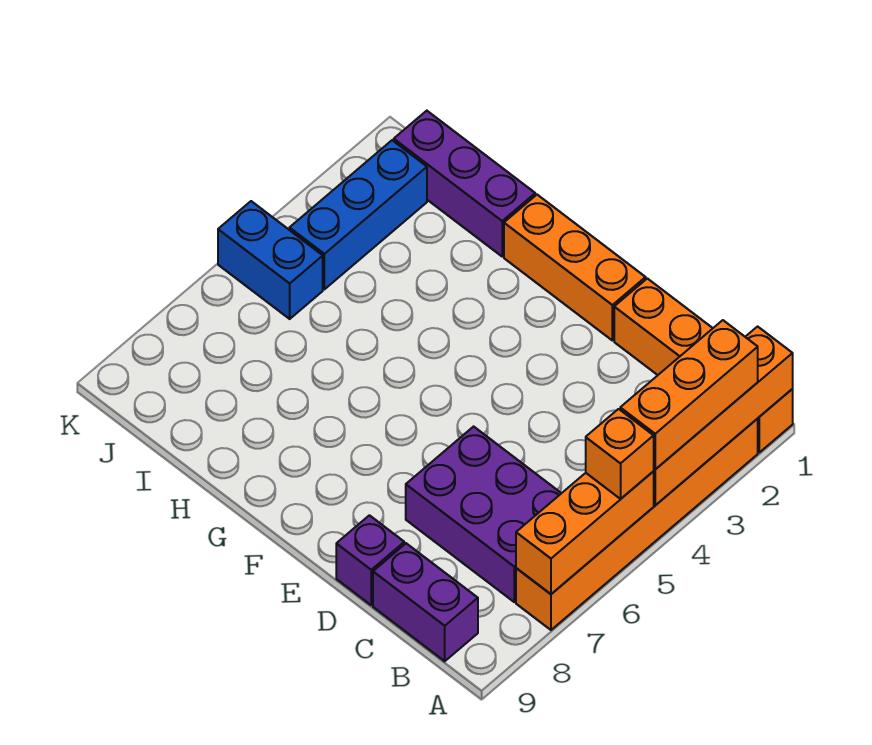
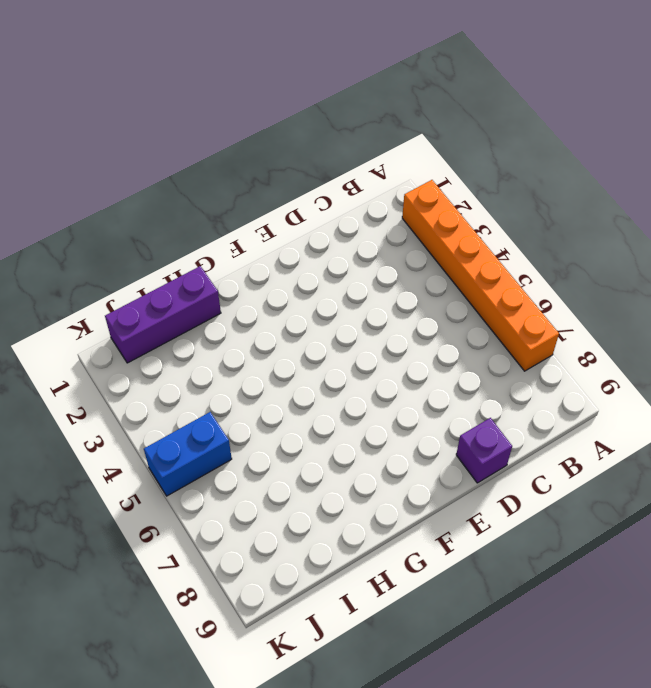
none -> orange 1x4 brick [614,278,793,452]
none -> purple 2x3 brick [406,427,561,602]
none -> purple 1x2 brick [373,543,478,661]

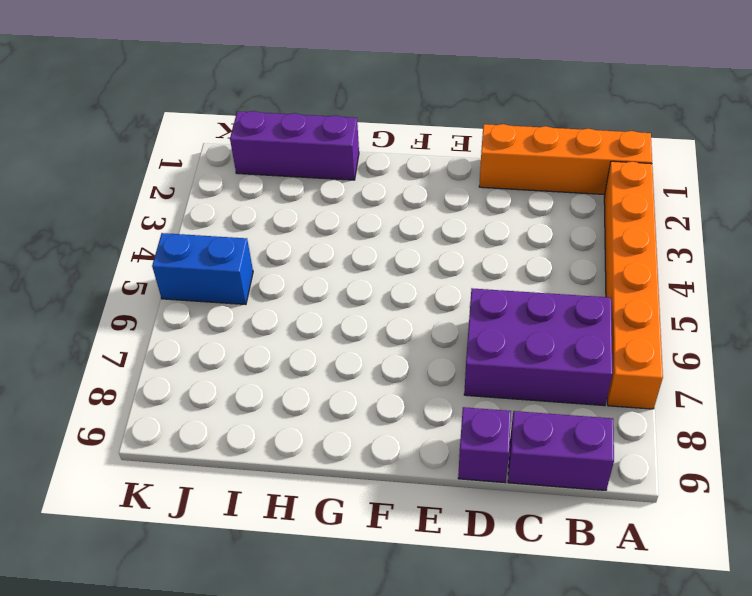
none -> orange 1x3 brick [504,195,646,340]
none -> blue 1x3 brick [289,140,427,289]
none -> orange 1x4 brick [653,327,793,505]

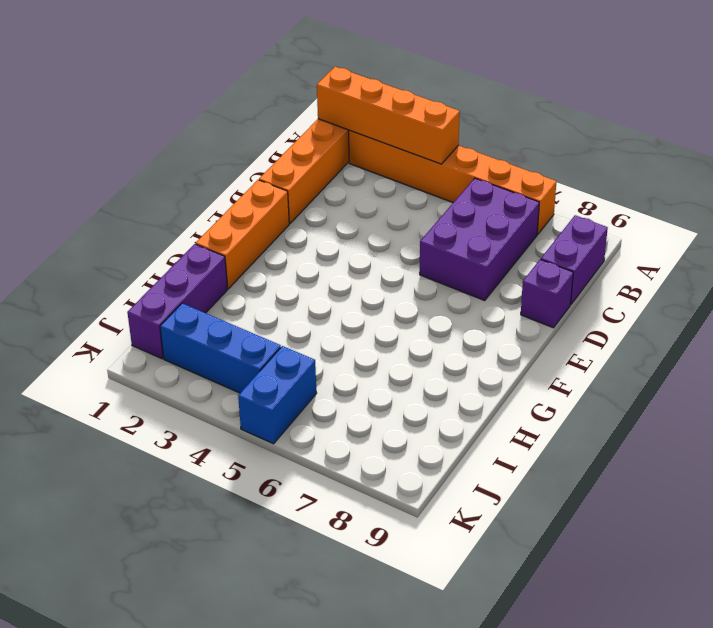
none -> orange 1x3 brick [516,472,654,594]
none -> orange 1x3 brick [620,320,758,469]
none -> orange 1x1 brick [586,409,654,499]

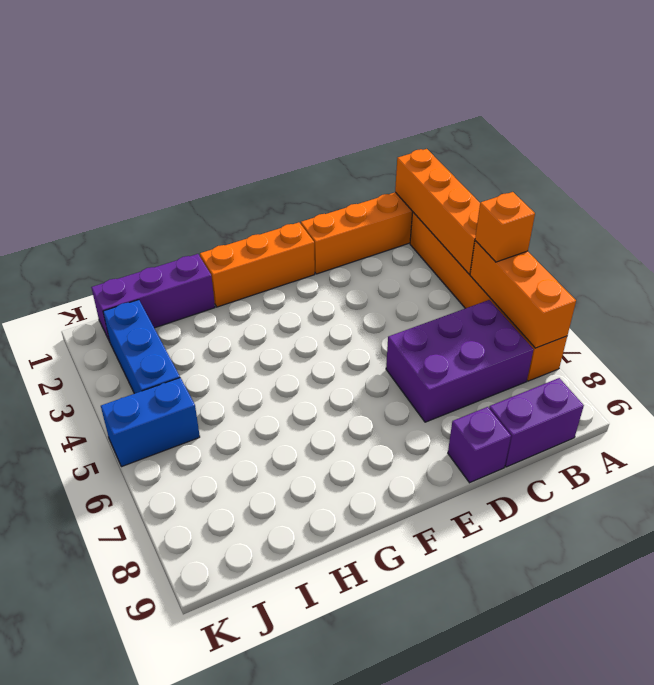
none -> orange 1x3 brick [620,320,758,469]

